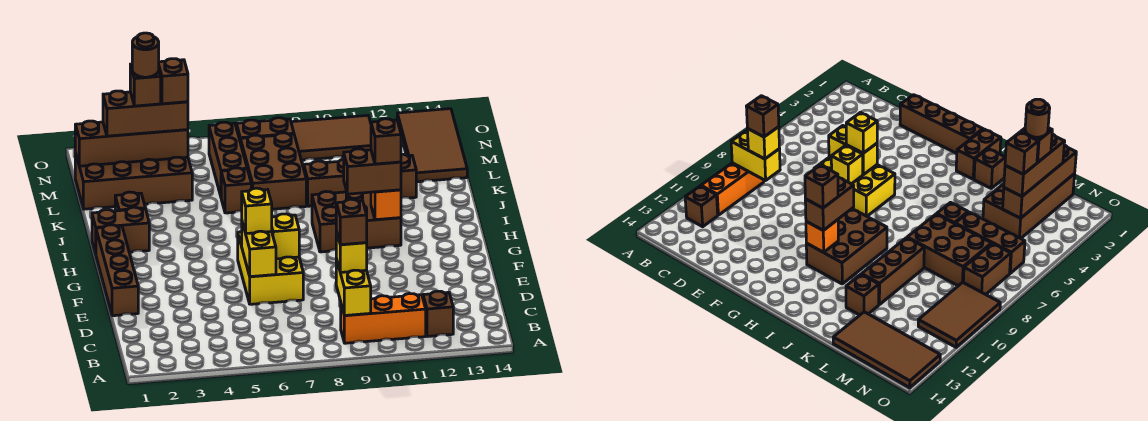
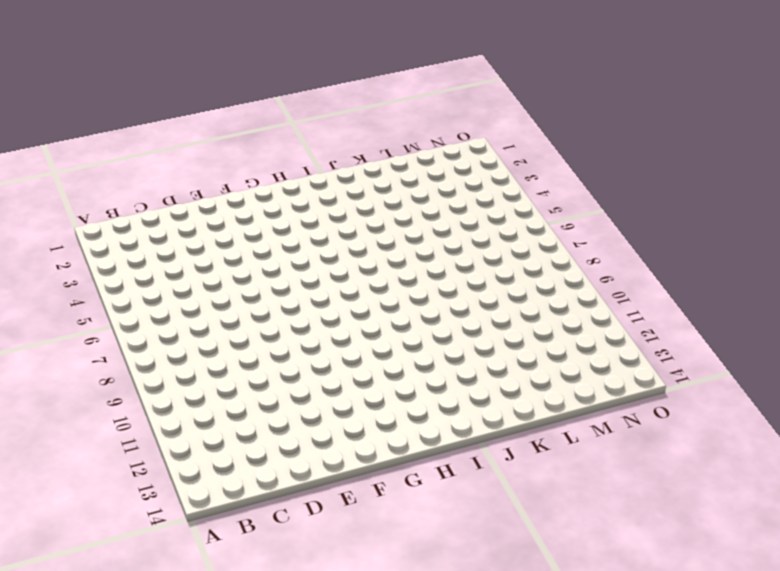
none -> orange 1x3 brick [341,293,426,343]
none -> brown 1x1 brick [423,291,453,337]
none -> brown 1x4 brick [96,225,138,316]
none -> yellow 2x3 brick [238,232,303,304]

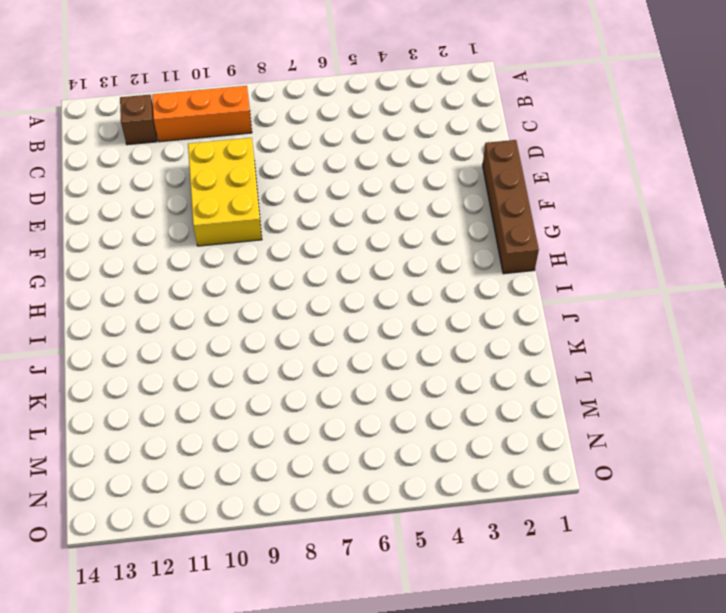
yellow 2x3 brick [188,138,262,246] -> yellow 2x3 brick moved to [238,232,303,304]
none -> brown 2x3 brick [312,192,401,252]
none -> brown 1x2 brick [92,207,149,254]
none -> brown 1x1 brick [115,192,145,211]
none -> brown 1x1 brick [221,168,251,213]

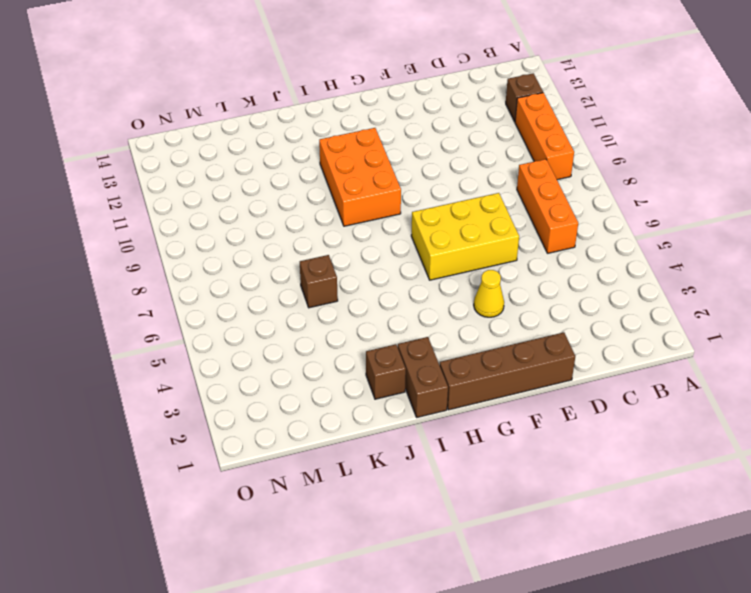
orange 1x3 brick [517,159,578,253] -> none
yellow 1x1 cone [474,270,504,317] -> none
orange 2x3 brick [319,128,401,226] -> brown 2x3 brick [312,192,401,252]
none -> brown 2x3 brick [241,133,306,209]
none -> brown 1x3 brick [304,159,347,206]
none -> brown 1x1 brick [401,154,416,198]
none -> brown 2x4 brick [75,152,192,209]

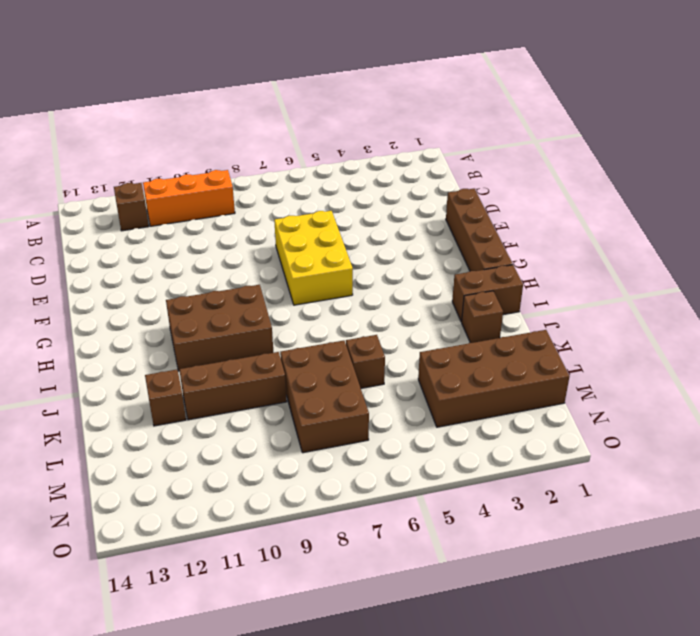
none -> brown 1x3 brick [209,122,247,196]
none -> brown 2x4 tile [397,109,467,182]
none -> brown 1x2 brick [236,118,294,143]
none -> brown 2x3 tile [291,115,371,160]

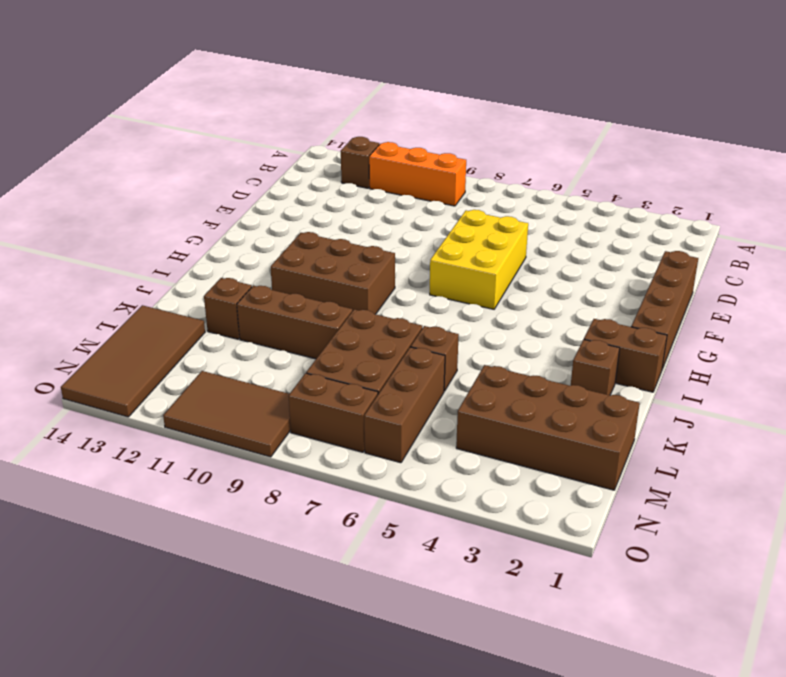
none -> yellow 1x2 brick [336,259,371,316]
none -> yellow 1x2 brick [242,223,276,277]
none -> yellow 1x1 brick [272,214,299,259]
none -> orange 1x1 brick [371,190,401,220]

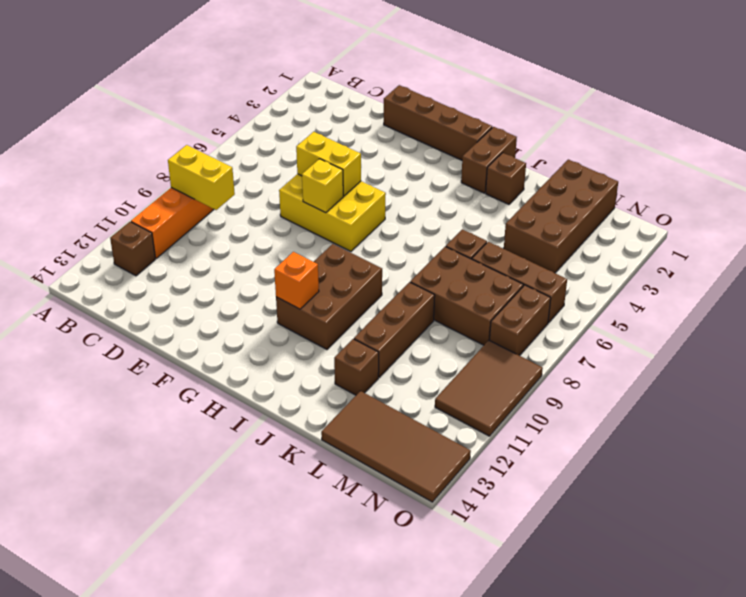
none -> brown 1x4 brick [75,121,188,166]
none -> yellow 1x1 brick [336,231,367,273]
none -> yellow 1x1 brick [242,188,272,234]
none -> brown 1x2 brick [344,149,401,194]

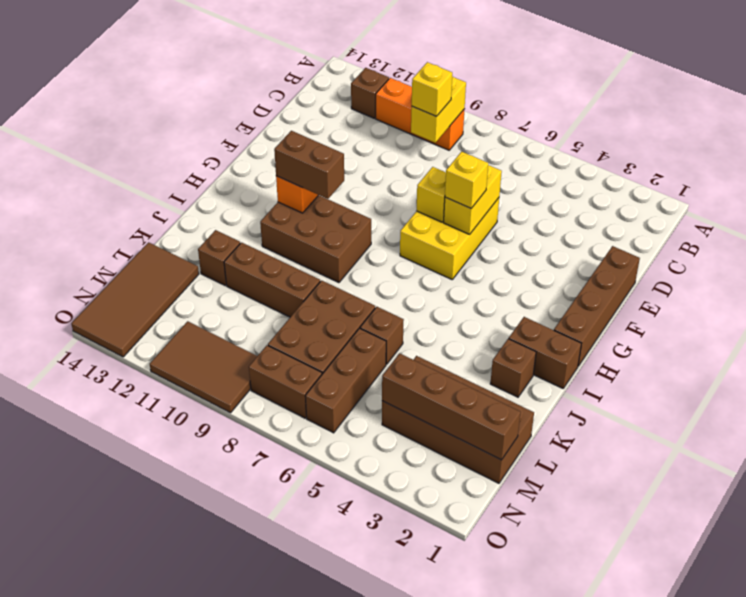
none -> brown 1x3 brick [103,91,188,136]
none -> brown 1x1 brick [336,199,367,245]
none -> brown 1x1 brick [371,119,401,164]
none -> brown 1x1 brick [130,64,161,106]

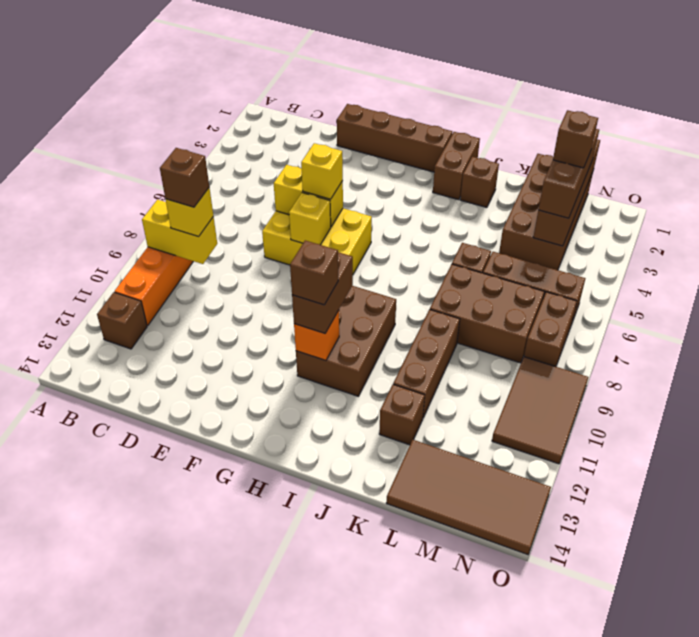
none -> brown 1x1 brick [159,59,188,104]
none -> brown 1x1 round brick [132,33,159,77]

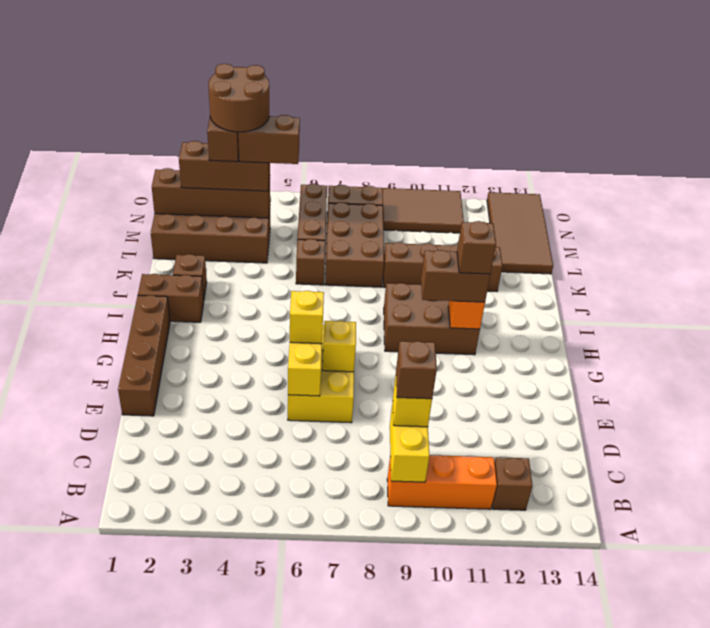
brown 2x2 round brick [208,64,269,132] -> brown 1x1 round brick [132,33,159,77]
brown 1x2 brick [238,115,300,164] -> brown 1x1 brick [159,59,188,104]

